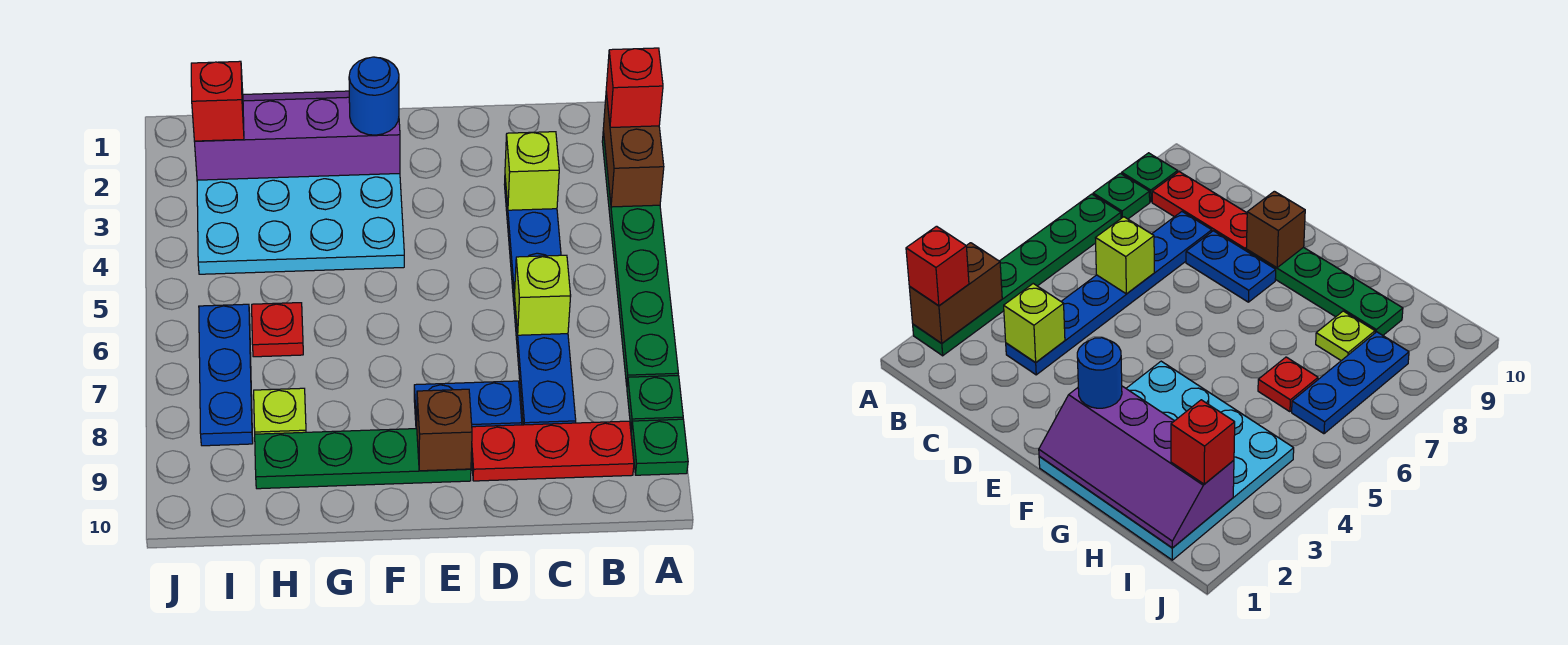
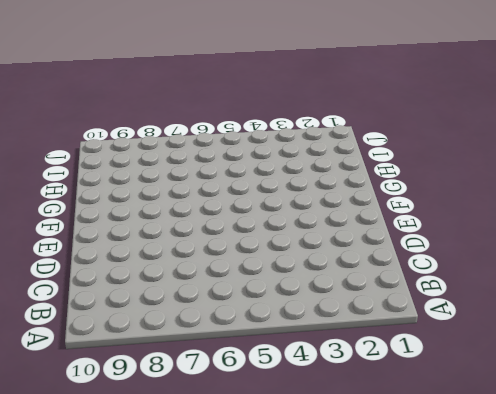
none -> green 1x6 plate [602,131,678,385]
none -> green 1x1 plate [627,375,683,430]
none -> green 1x1 plate [631,419,688,475]

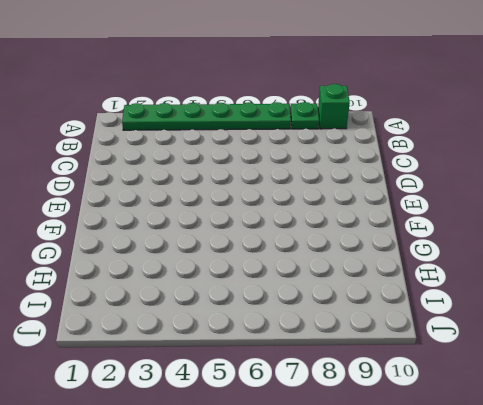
green 1x1 brick [318,84,350,129] -> green 1x1 plate [631,419,688,475]
none -> red 1x3 plate [471,421,634,481]
none -> blue 1x6 plate [504,179,576,425]
none -> blue 1x2 plate [414,381,522,429]

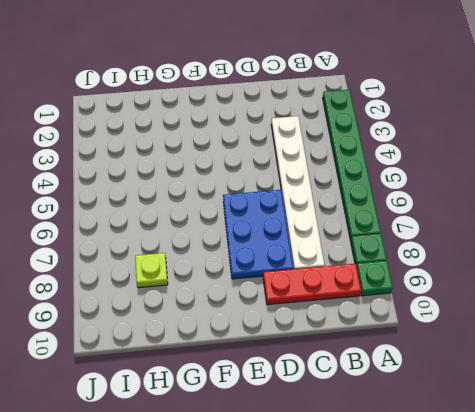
white 1x6 plate [271,116,324,269] -> blue 1x6 plate [504,179,576,425]
blue 2x3 plate [223,190,293,279] -> blue 1x2 plate [414,381,522,429]
none -> green 1x4 plate [255,429,471,489]
none -> cyan 4x4 plate [197,174,404,274]
none -> red 1x1 plate [252,303,303,357]

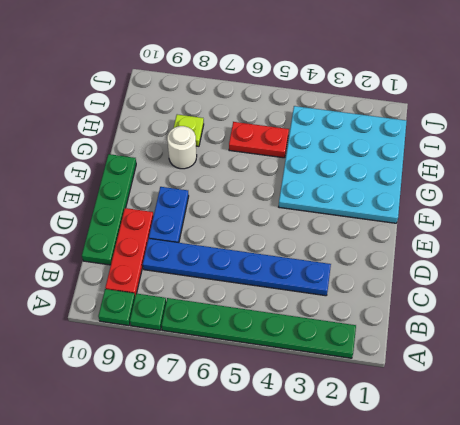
green 1x4 plate [82,154,136,265] -> green 1x4 plate moved to [255,429,471,489]
white 1x1 round brick [167,126,197,169] -> none
red 1x2 plate [229,122,289,158] -> red 1x1 plate [252,303,303,357]
none -> blue 1x3 plate [199,304,253,446]
none -> brown 1x2 brick [603,92,664,207]
none -> lime 1x1 brick [505,132,559,210]

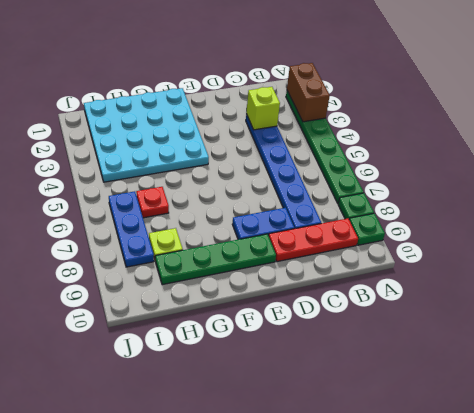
none -> lime 1x1 brick [515,255,571,335]
none -> brown 1x1 brick [417,389,472,471]
none -> purple 2x4 slope [194,91,400,180]

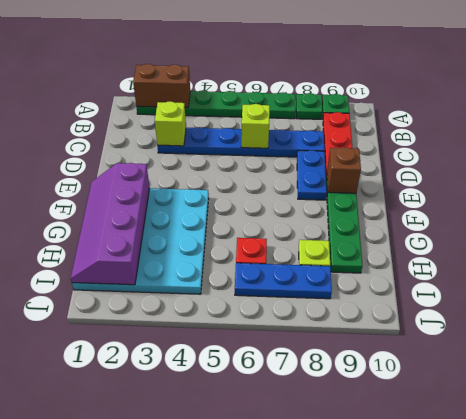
none -> red 1x1 brick [606,48,663,127]
none -> blue 1x1 round brick [349,57,399,135]
none -> red 1x1 brick [191,61,244,141]

